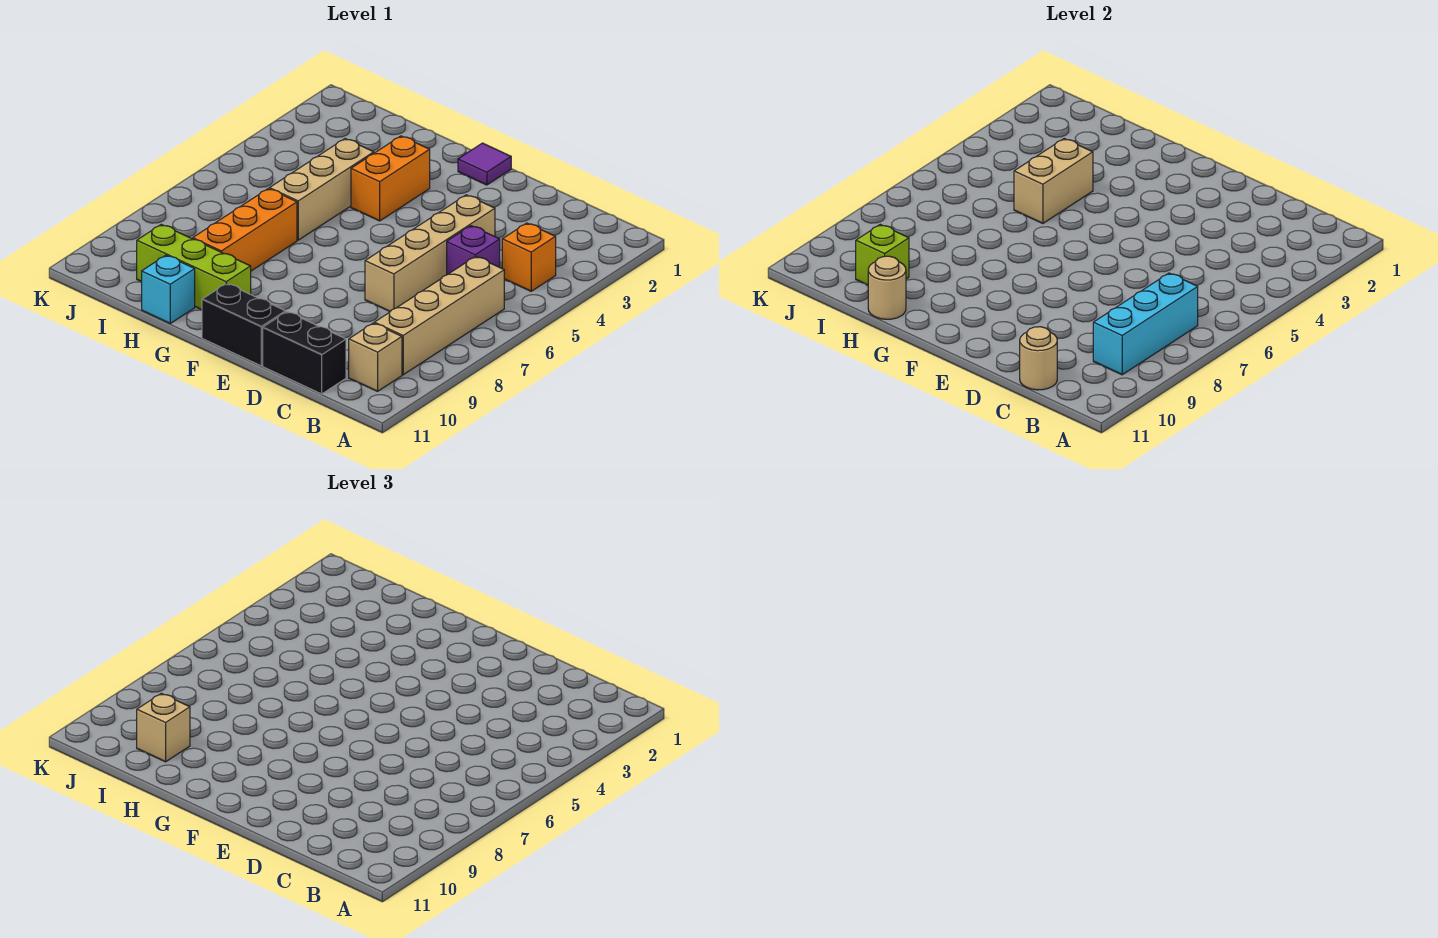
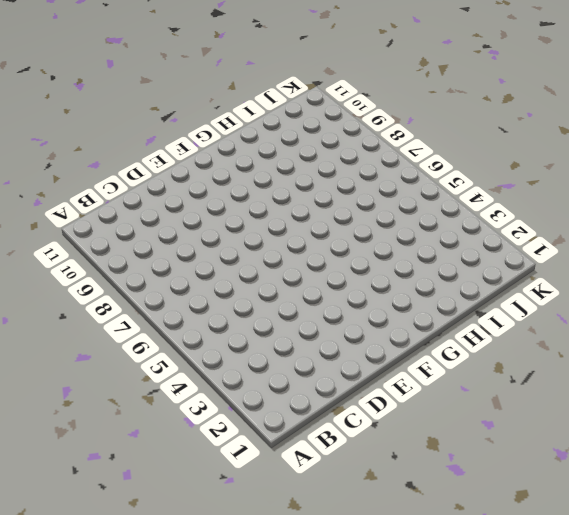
none -> orange 1x1 brick [502,223,556,291]
none -> tan 1x4 brick [374,256,504,375]
none -> tan 1x1 brick [349,323,402,391]

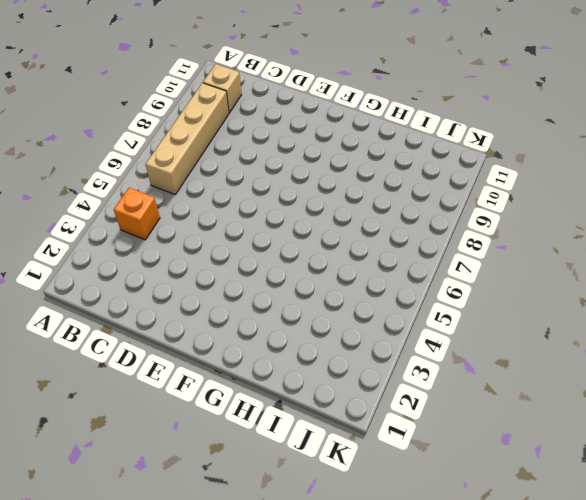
none -> purple 1x1 brick [447,226,500,275]
none -> black 1x2 brick [263,312,346,394]
none -> tan 1x4 brick [365,195,495,311]

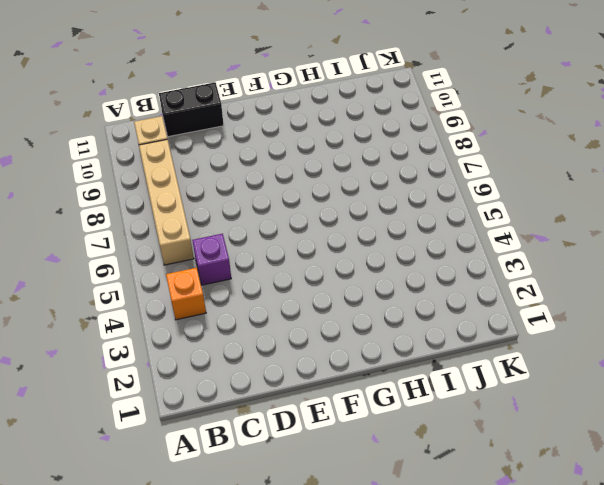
none -> tan 1x4 brick [365,195,495,311]
none -> black 1x2 brick [202,283,286,366]
none -> purple 1x1 tile [458,143,511,185]

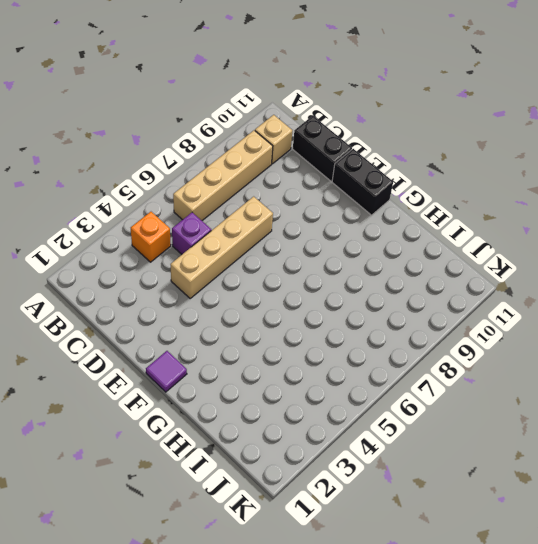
none -> orange 1x2 brick [351,136,430,221]
none -> lime 1x3 brick [137,224,251,310]
none -> tan 1x3 brick [269,139,374,240]

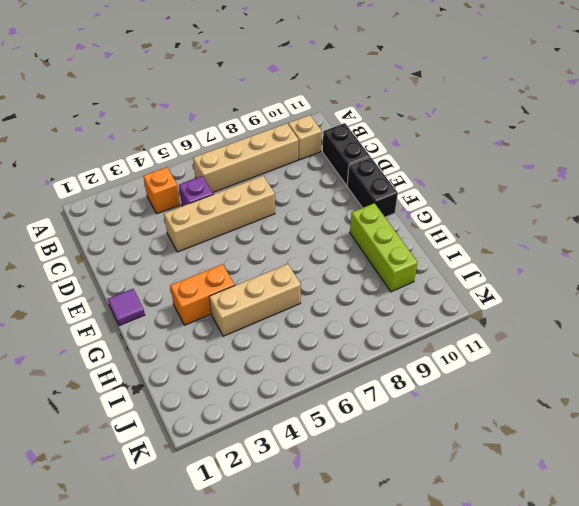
none -> orange 1x3 brick [193,189,297,271]
none -> cyan 1x1 brick [142,255,195,323]
none -> cyan 1x3 brick [1093,273,1198,375]

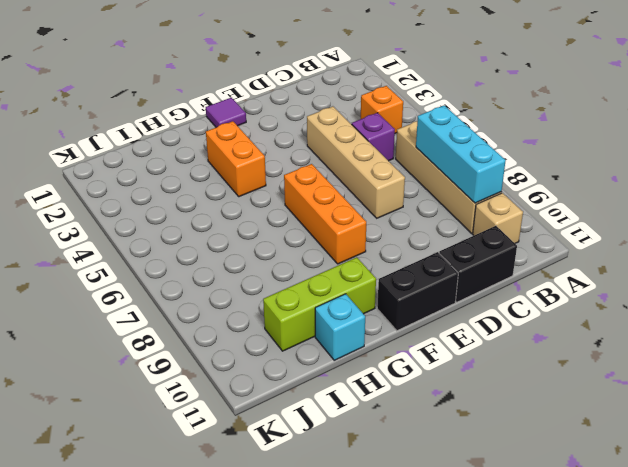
orange 1x3 brick [284,164,366,264] -> orange 1x3 brick moved to [193,189,297,271]
none -> tan 1x3 brick [269,139,374,240]
none -> tan 1x1 round brick [1020,327,1057,390]
none -> tan 1x2 brick [1014,139,1093,223]

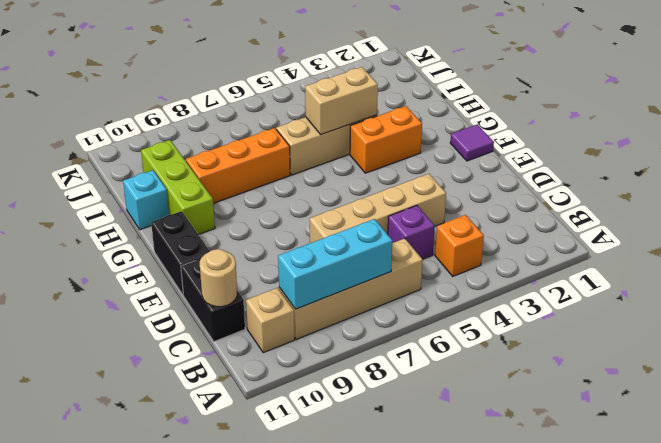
none -> tan 1x1 round brick [868,256,906,319]
none -> lime 1x1 brick [856,224,909,285]
none -> tan 1x1 brick [137,693,190,762]

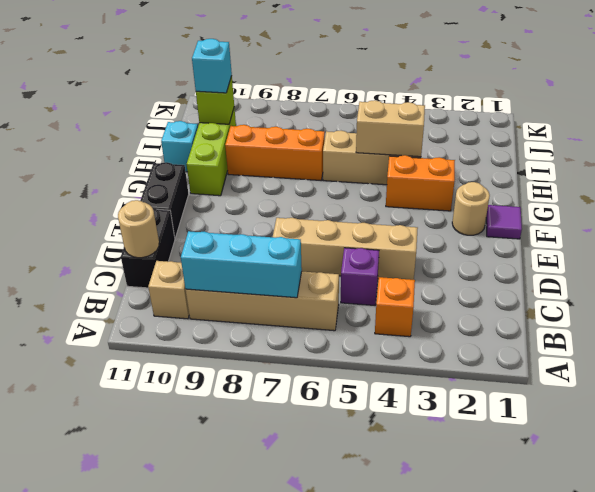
tan 1x1 round brick [452,182,490,235] -> tan 1x1 round brick moved to [868,256,906,319]
cyan 1x1 brick [192,39,232,93] -> tan 1x1 brick [137,693,190,762]

